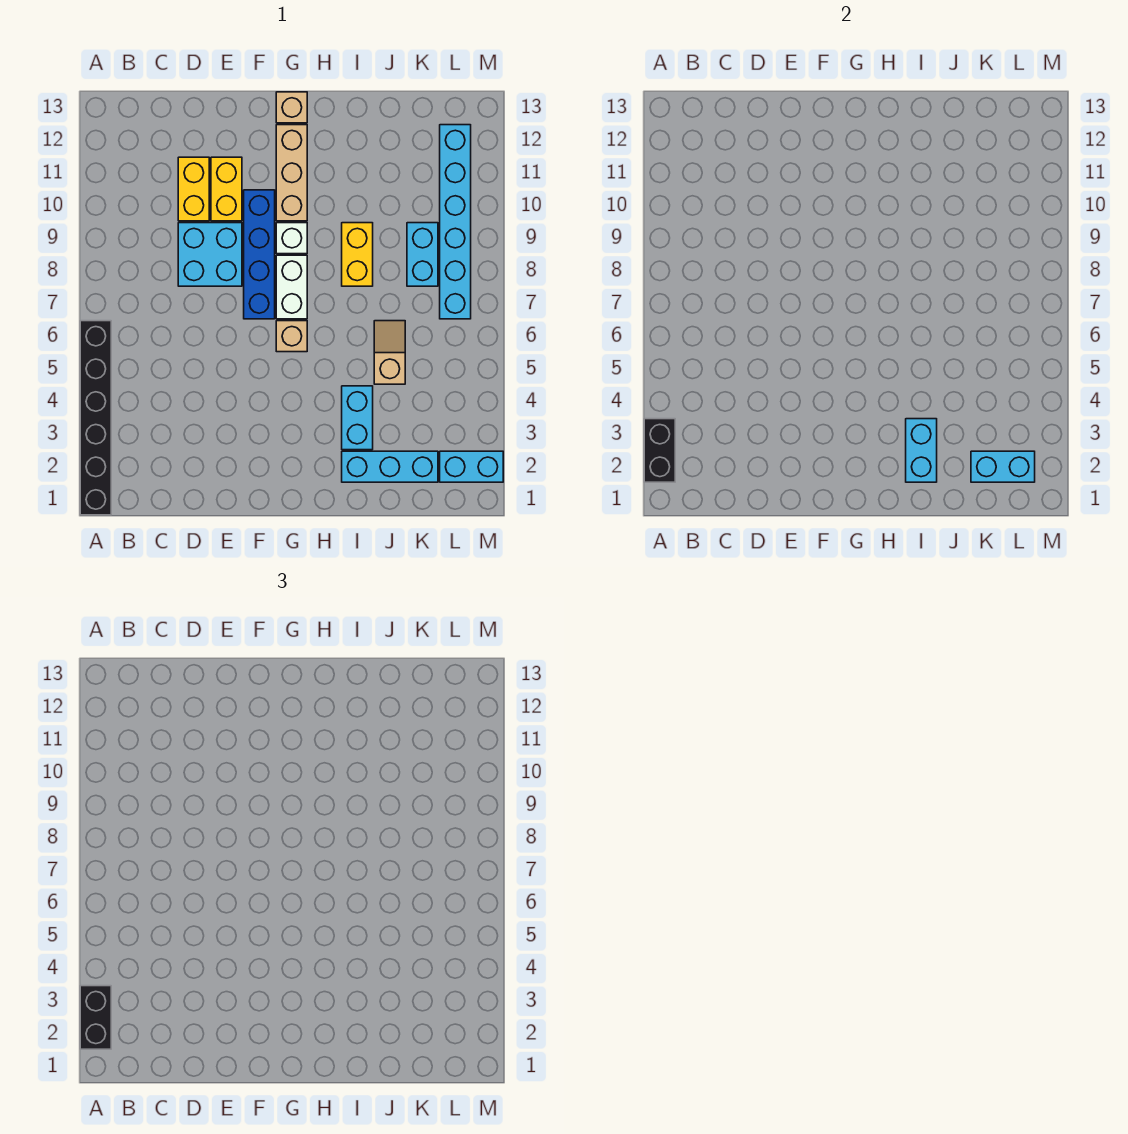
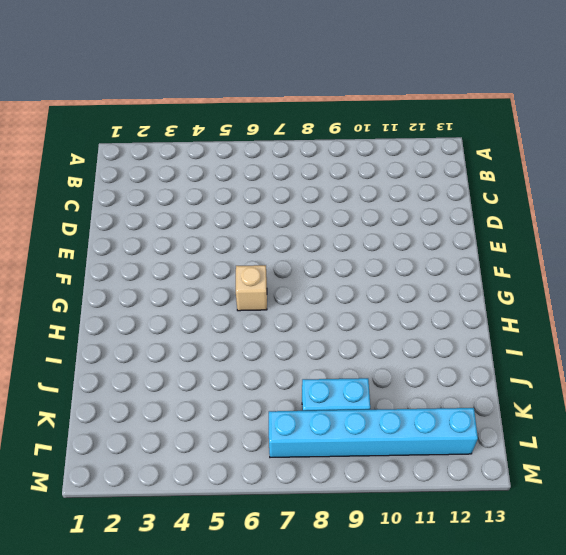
none -> black 1x6 brick [80,321,111,515]
none -> cyan 2x2 brick [178,223,242,286]
none -> yellow 1x2 brick [178,157,209,221]

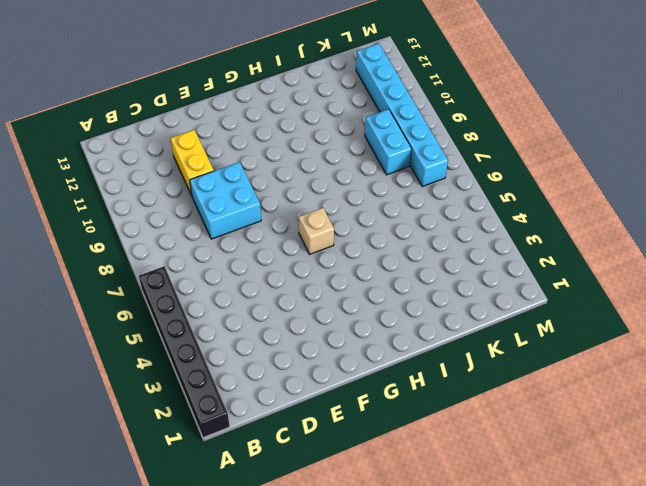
none -> yellow 1x2 brick [211,157,242,221]
none -> blue 1x4 brick [244,190,275,319]
none -> white 1x2 brick [276,255,307,319]

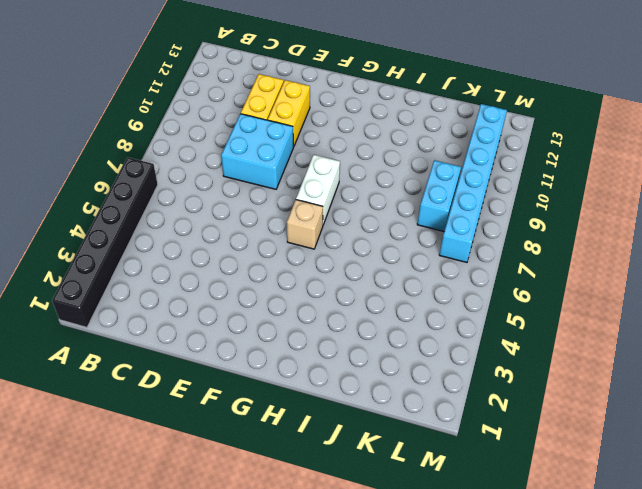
none -> blue 1x4 brick [244,190,275,319]
none -> white 1x1 brick [276,223,307,254]
none -> tan 1x3 brick [276,125,307,221]

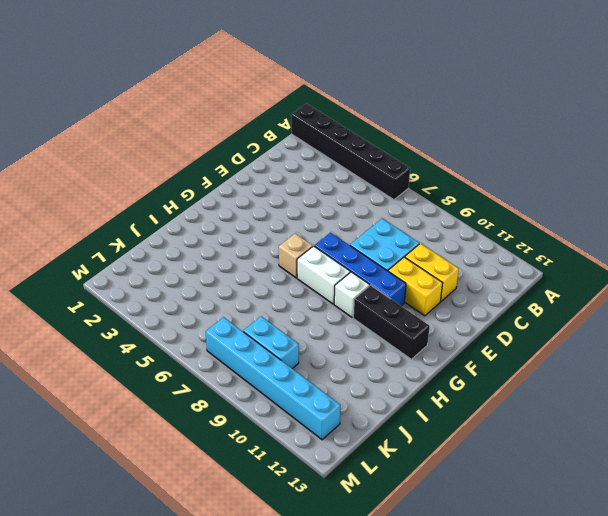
black 1x3 brick [353,285,430,359] -> tan 1x3 brick [276,125,307,221]
none -> tan 1x1 brick [276,92,307,123]
none -> cyan 1x3 brick [342,451,438,482]
none -> cyan 1x2 brick [342,386,373,450]

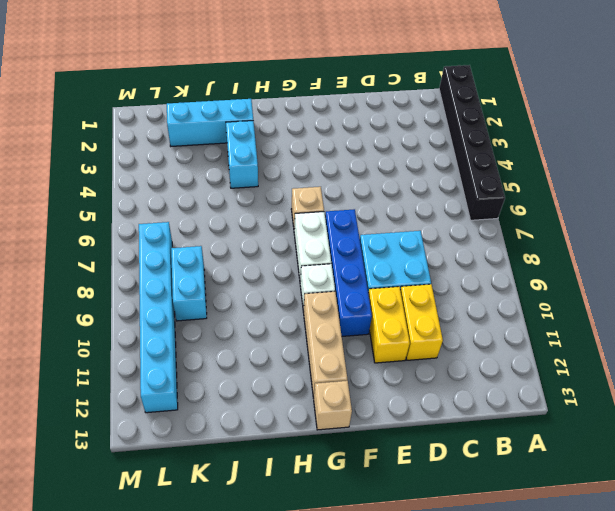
none -> yellow 1x2 brick [342,223,373,286]
none -> tan 1x2 slope [374,321,405,384]
none -> cyan 1x2 brick [440,451,503,482]

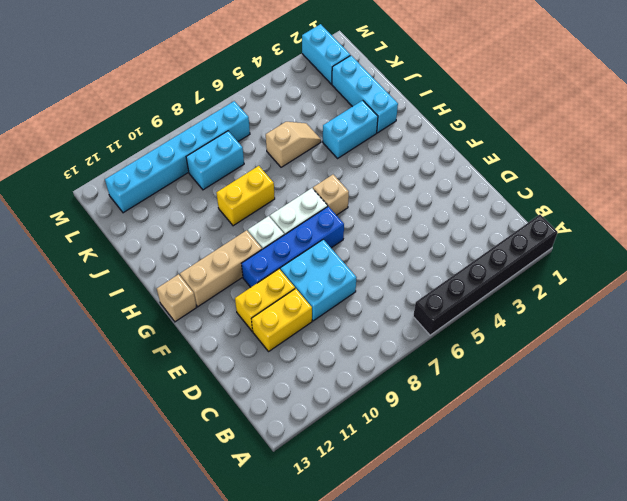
tan 1x2 slope [266,122,321,167] -> tan 1x2 slope turned to [374,321,405,384]
none -> black 1x2 brick [644,419,675,482]
none -> cyan 1x2 brick [906,419,937,482]
none -> cyan 1x2 brick [971,451,1035,482]

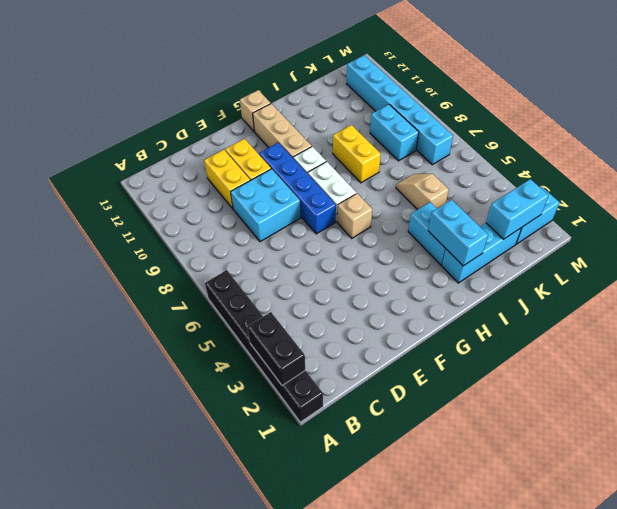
none -> black 1x2 brick [80,986,111,1049]

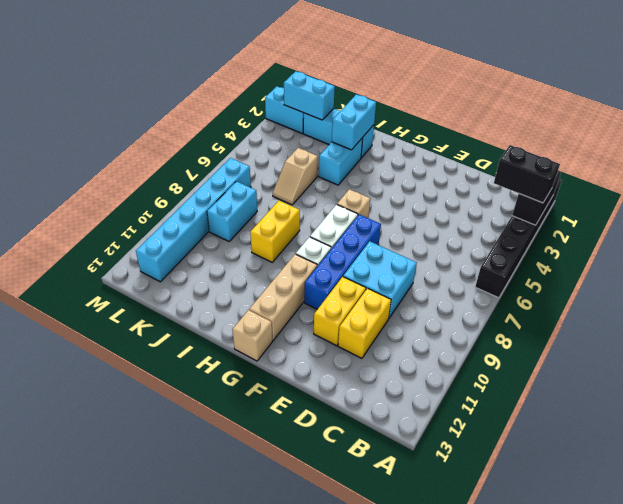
black 1x2 brick [494,145,560,203] -> black 1x2 brick turned to [80,986,111,1049]

